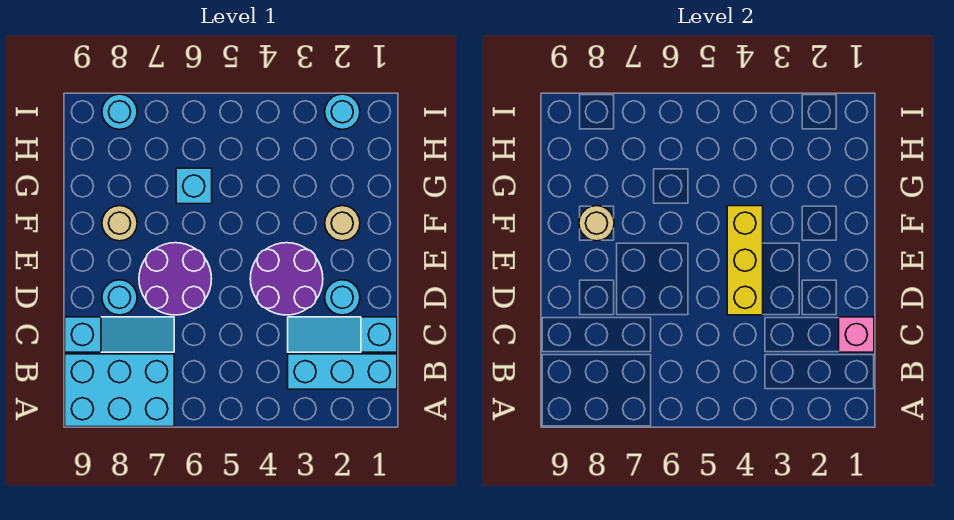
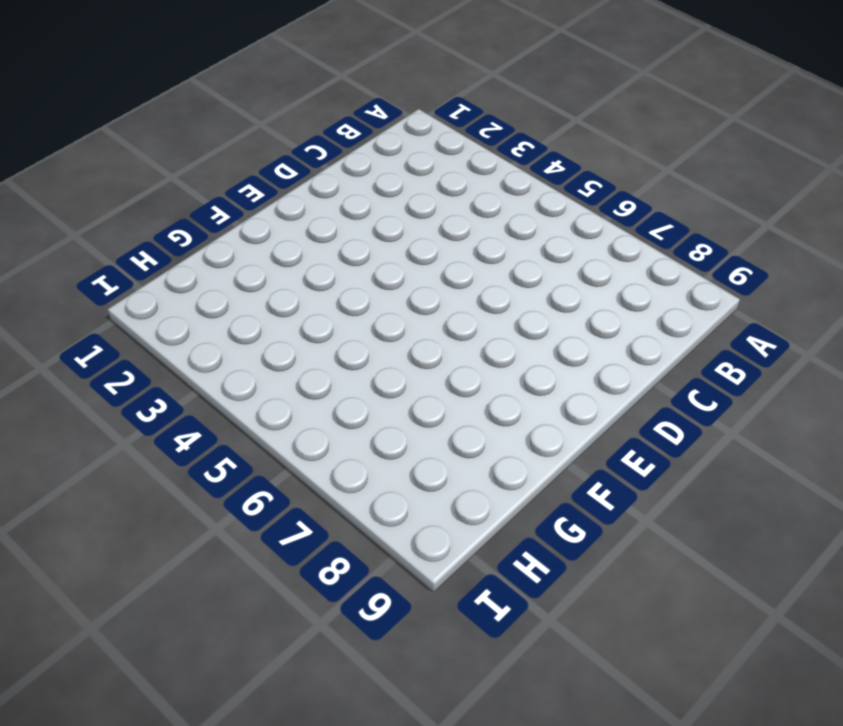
none -> cyan 2x3 brick [65,354,174,427]
none -> cyan 1x3 brick [288,354,397,389]
none -> cyan 1x3 slope [288,317,397,352]

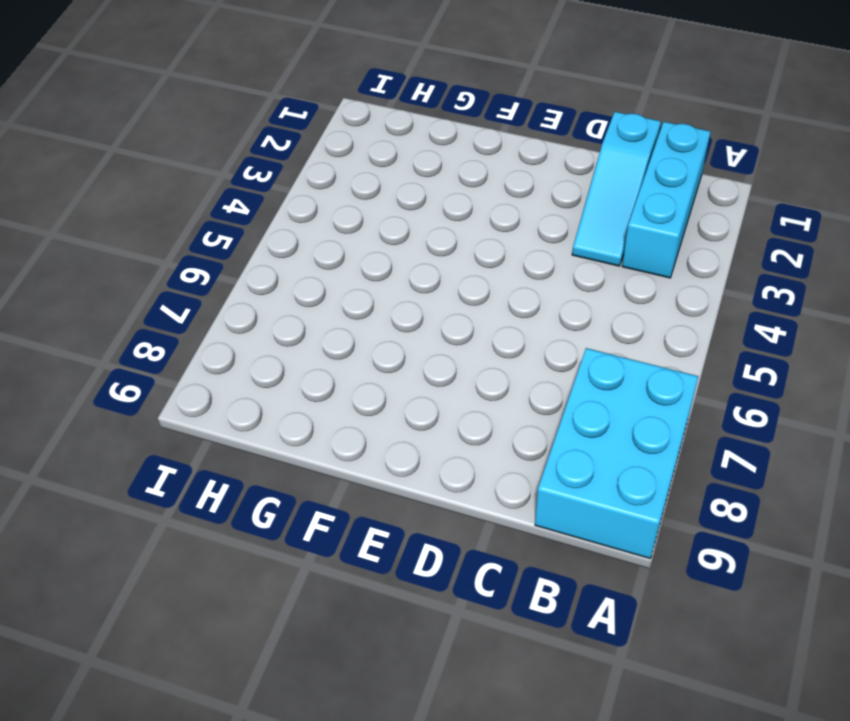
none -> cyan 1x3 slope [65,317,174,352]
none -> cyan 1x1 round brick [325,280,360,315]
none -> purple 2x2 round brick [250,243,323,315]

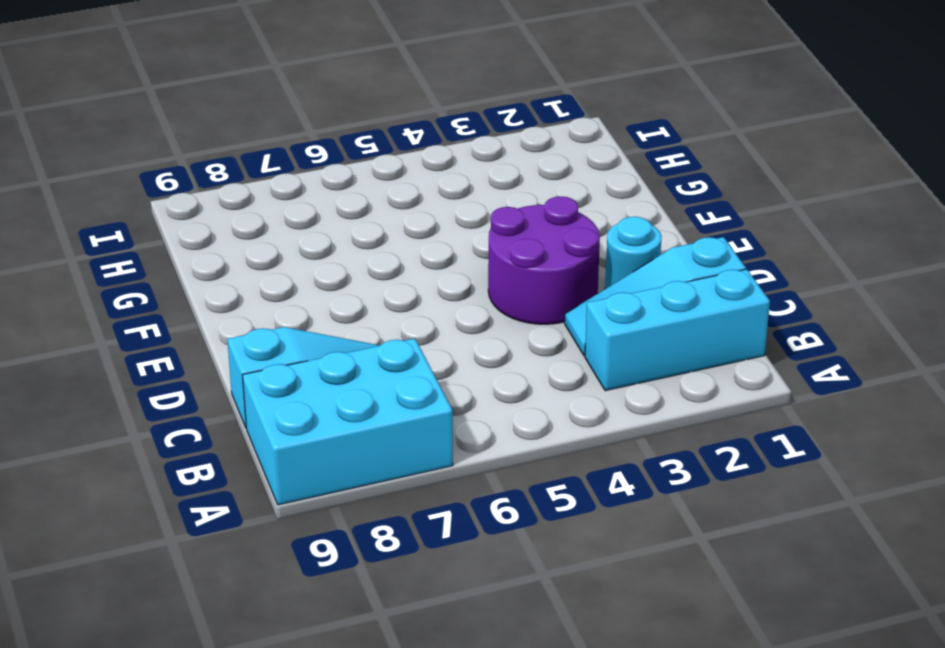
none -> purple 2x2 round brick [139,243,211,315]
none -> cyan 1x1 round brick [102,280,137,315]
none -> tan 1x1 round brick [325,206,360,241]

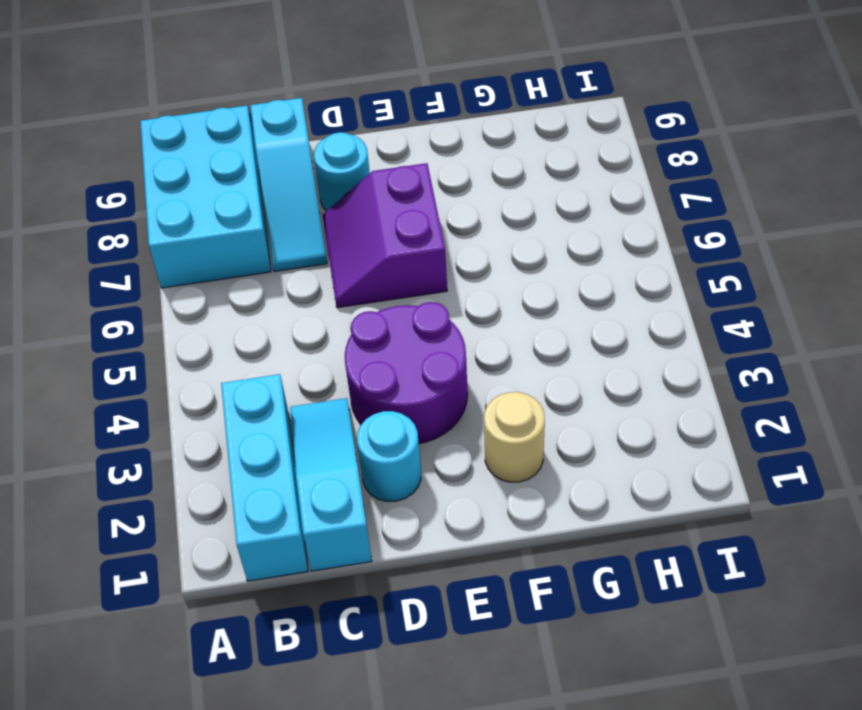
purple 2x2 slope [323,163,447,308] -> purple 2x2 round brick [139,243,211,315]
none -> tan 1x1 round brick [102,206,137,241]
none -> cyan 1x1 brick [176,168,212,204]
none -> cyan 1x1 round brick [325,94,360,130]

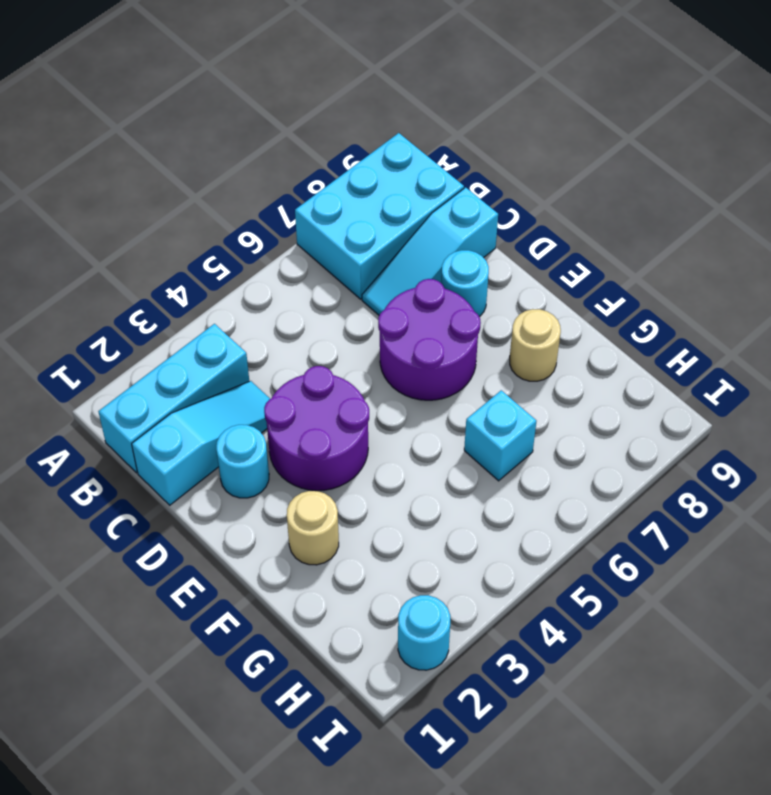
none -> cyan 1x1 round brick [102,94,137,130]
none -> pink 1x1 brick [839,317,874,352]
none -> yellow 1x3 brick [727,206,763,315]

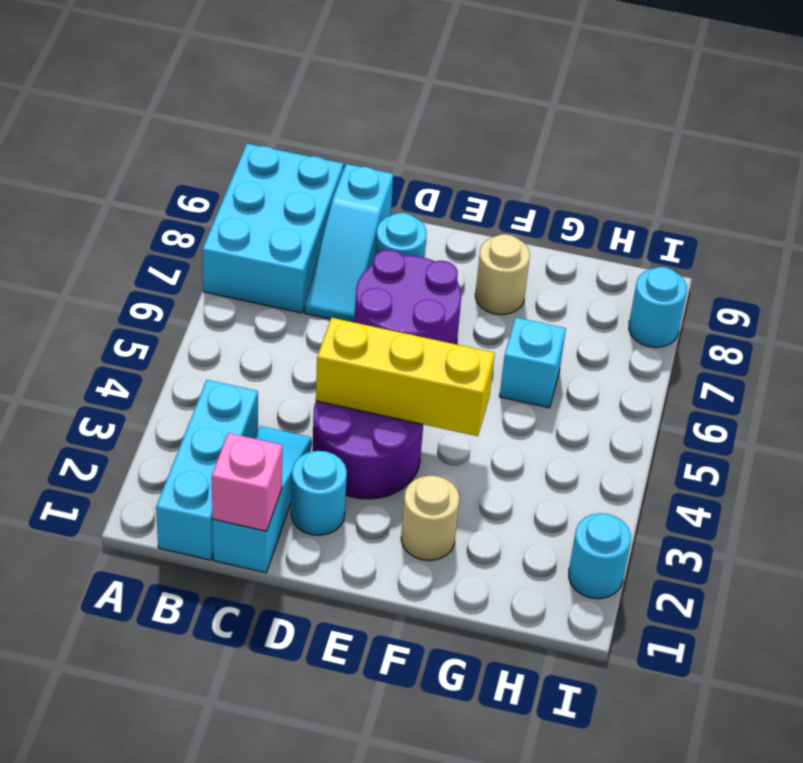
none -> tan 1x1 round brick [579,206,614,241]

